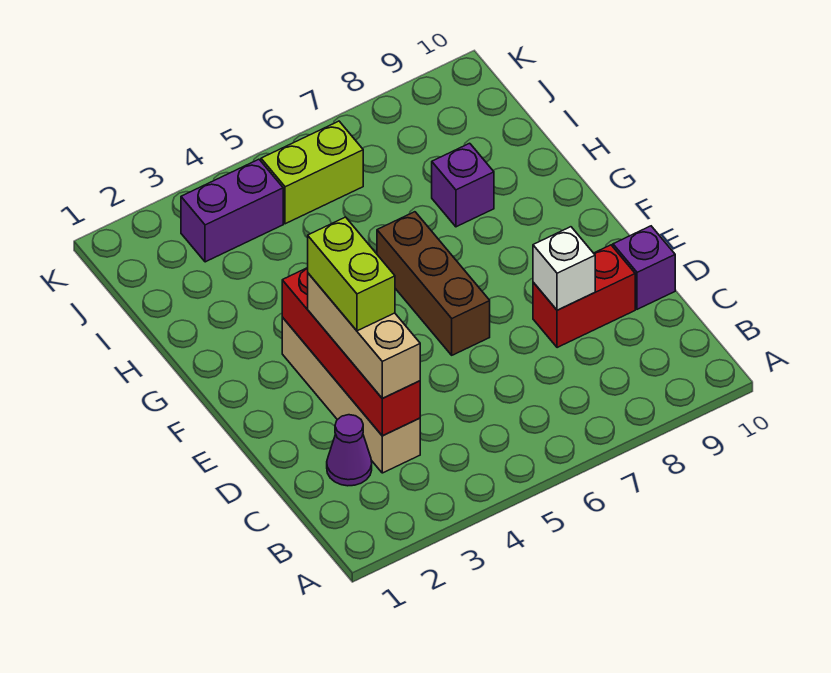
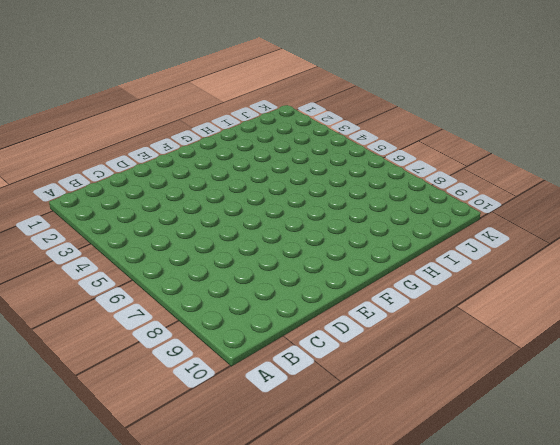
none -> purple 1x1 cone [327,415,372,486]
none -> tan 1x4 brick [282,317,420,473]
none -> red 1x2 brick [533,245,635,348]

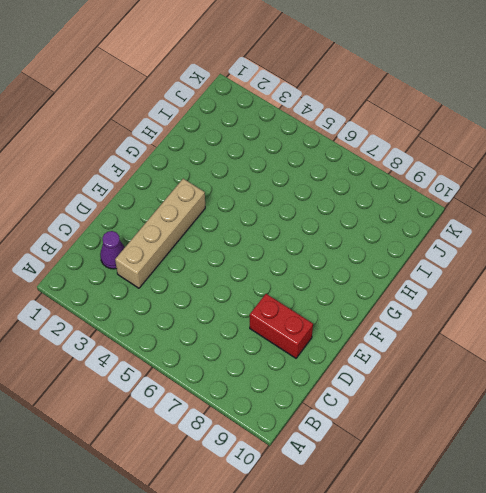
none -> purple 1x1 brick [613,226,675,309]
none -> brown 1x3 brick [377,212,490,355]
none -> purple 1x1 brick [432,143,494,227]

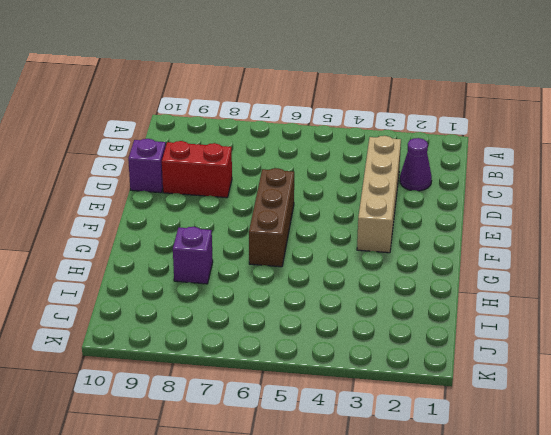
none -> purple 1x2 brick [181,159,283,262]
none -> lime 1x2 brick [261,121,363,224]
none -> red 1x4 brick [282,268,420,436]

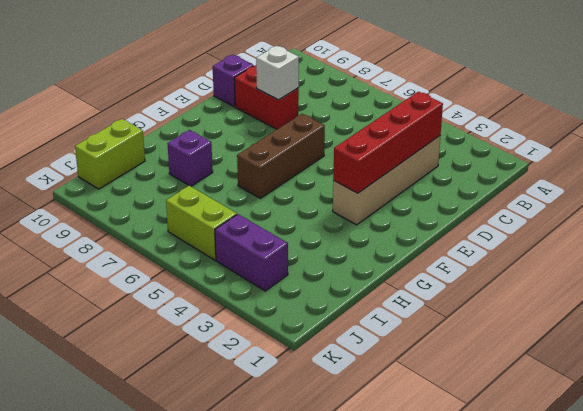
lime 1x2 brick [75,119,145,189] -> lime 1x2 brick moved to [308,217,395,331]
none -> purple 1x1 cone [327,415,372,486]
none -> tan 1x3 brick [308,273,420,398]

